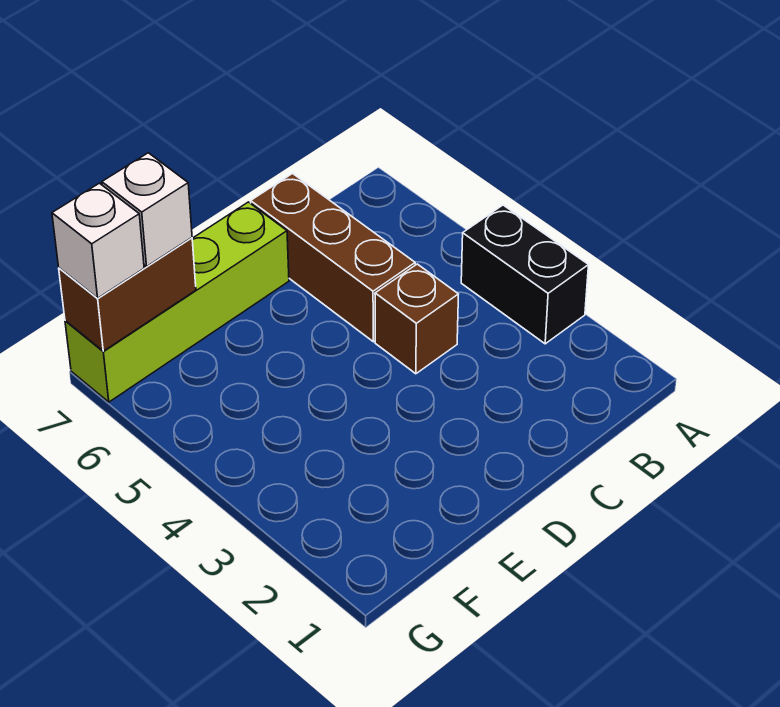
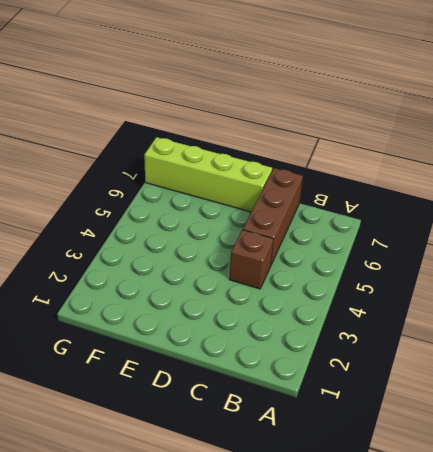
none -> black 1x2 brick [461,205,589,344]
none -> brown 1x2 brick [59,238,196,351]

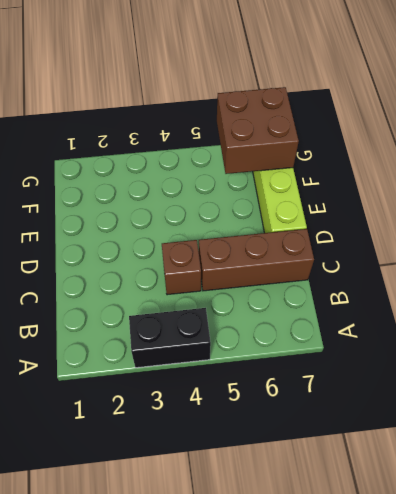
brown 2x2 brick [217,87,299,174] -> brown 1x2 brick [59,238,196,351]
none -> white 1x1 brick [102,153,192,266]
none -> white 1x1 brick [52,183,144,298]

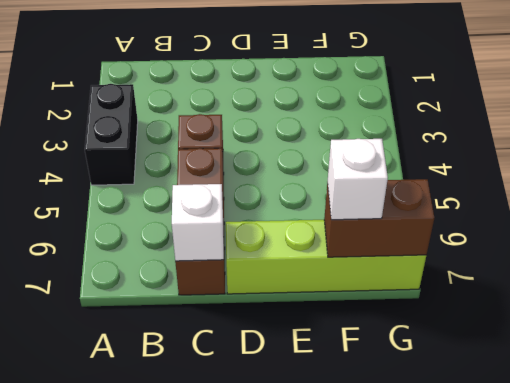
white 1x1 brick [172,184,224,261] -> white 1x1 brick moved to [52,183,144,298]

